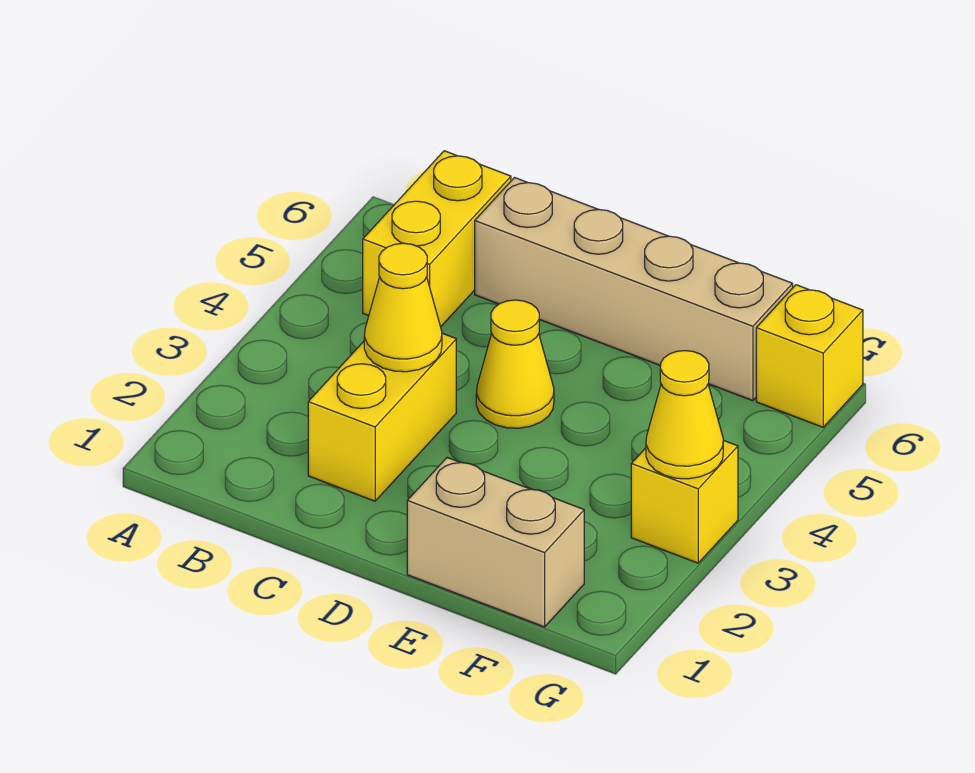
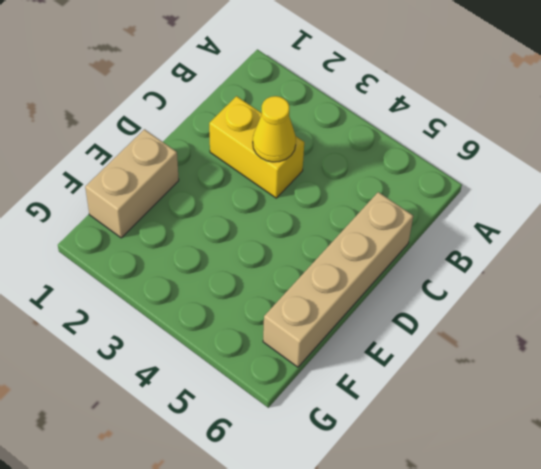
none -> yellow 1x2 brick [363,151,511,327]
none -> yellow 1x1 cone [476,300,554,428]

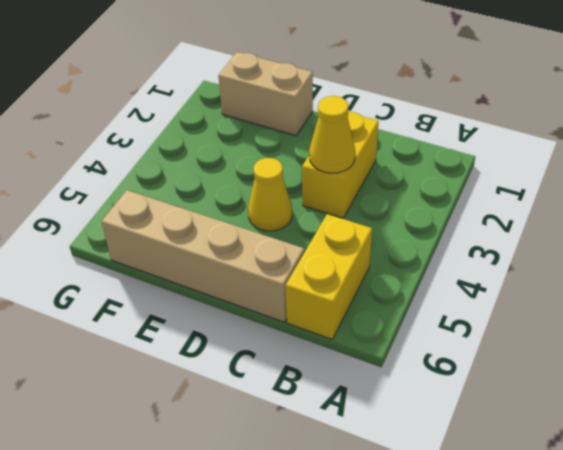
none -> yellow 1x1 brick [631,440,738,563]
none -> yellow 1x1 brick [756,285,863,427]

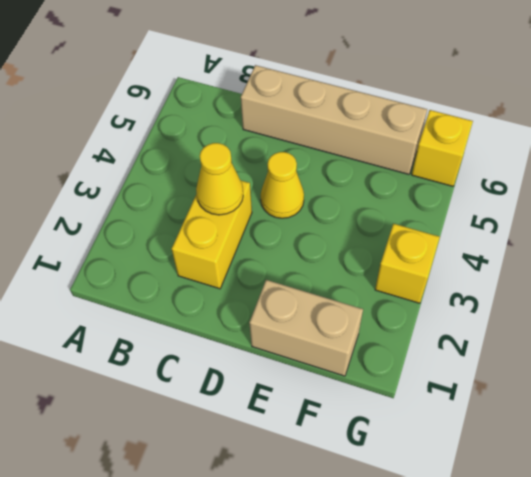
none -> yellow 1x2 brick [363,151,511,327]
none -> yellow 1x1 cone [646,351,723,479]

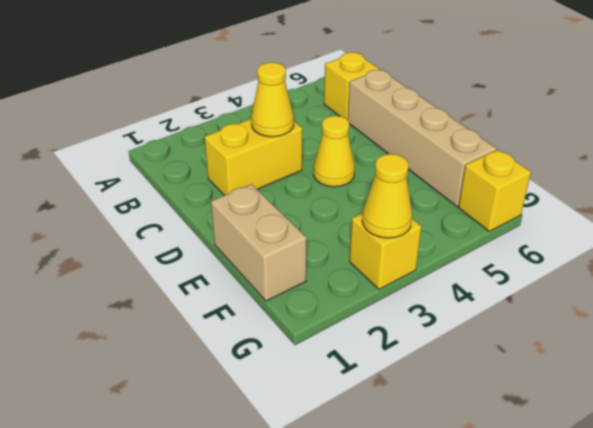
yellow 1x1 brick [324,52,379,120] -> yellow 1x2 brick [363,151,511,327]

